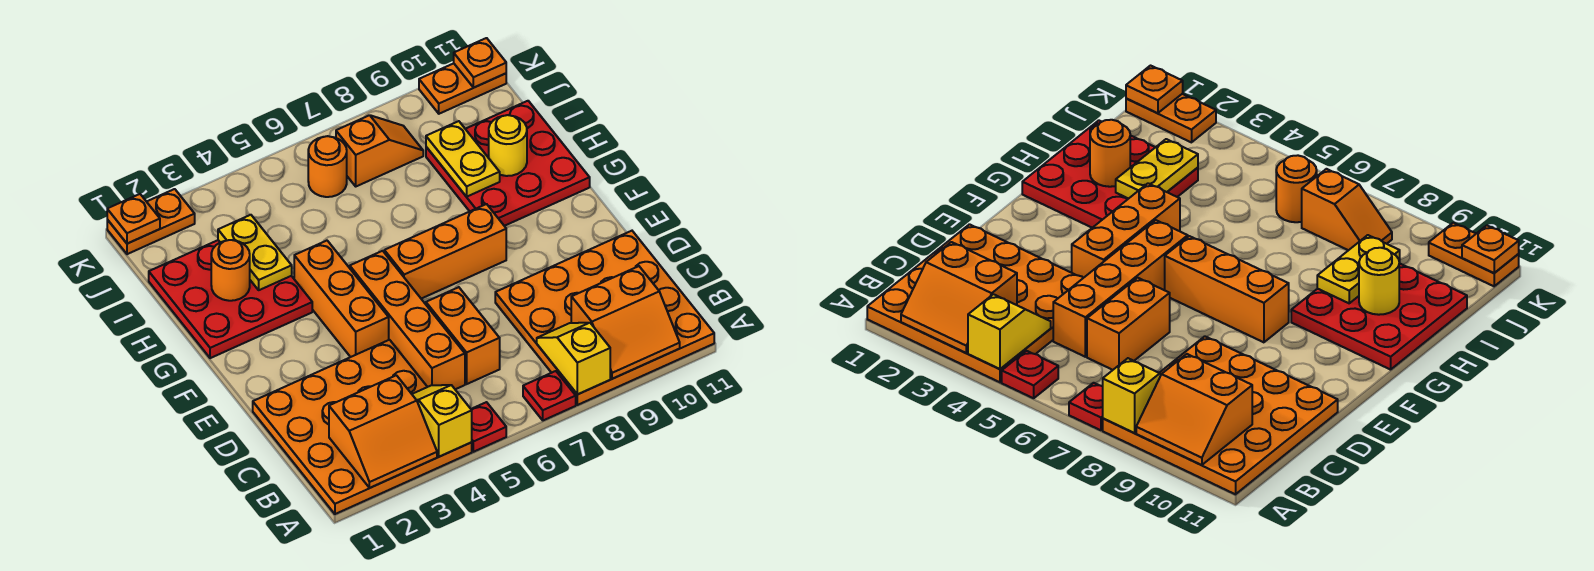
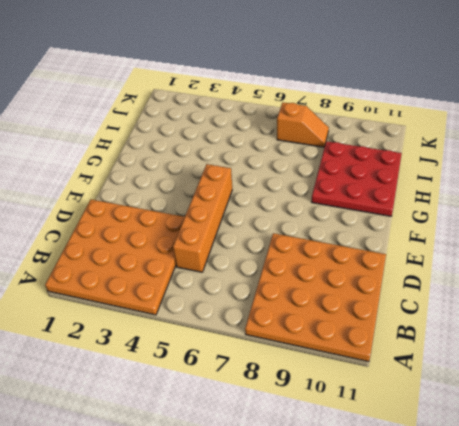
none -> red 1x1 plate [471,402,506,452]
none -> red 1x1 plate [523,371,576,420]
none -> orange 1x2 brick [426,287,500,384]

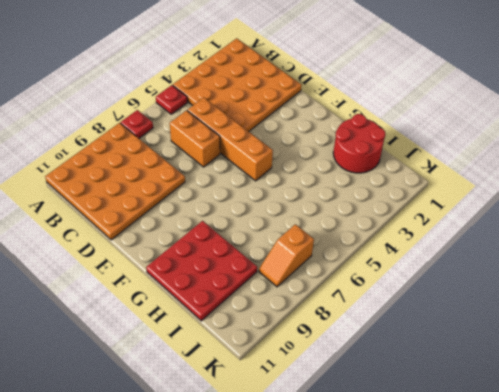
red 2x2 round brick [333,114,386,173] -> red 3x3 plate [149,240,312,358]
none -> orange 1x3 brick [294,241,389,357]
none -> orange 1x3 brick [384,204,506,299]
none -> orange 1x1 round brick [308,136,347,197]

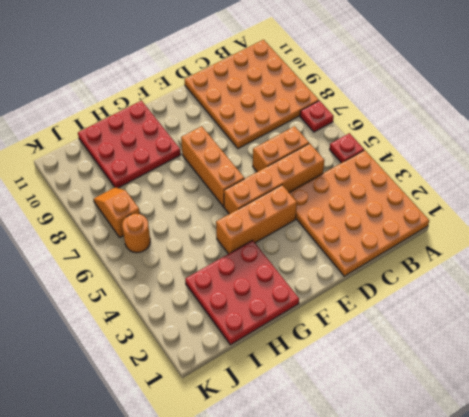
none -> orange 1x2 plate [107,189,195,254]
none -> orange 1x2 plate [419,63,506,114]
none -> orange 2x2 slope [329,375,437,488]

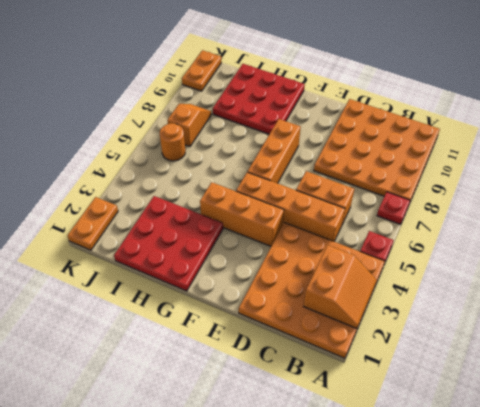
none -> yellow 1x2 slope [412,385,472,457]
none -> yellow 1x2 slope [537,323,610,394]
none -> orange 2x2 slope [571,266,680,379]

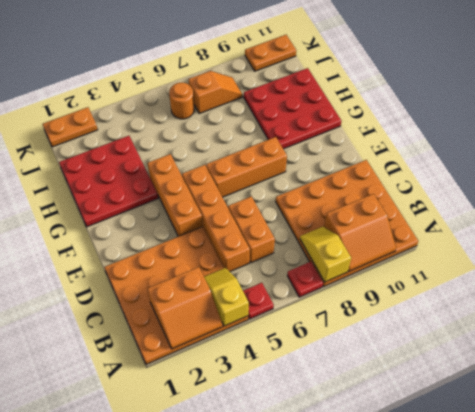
none -> orange 1x1 round brick [211,240,250,301]
none -> yellow 1x2 plate [218,215,292,290]
none -> yellow 1x2 plate [426,121,500,197]

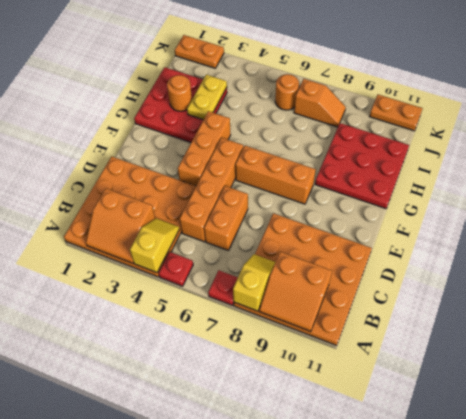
none -> yellow 1x2 plate [426,121,500,197]
none -> yellow 1x1 round brick [489,115,527,176]
none -> orange 1x1 plate [107,194,160,244]

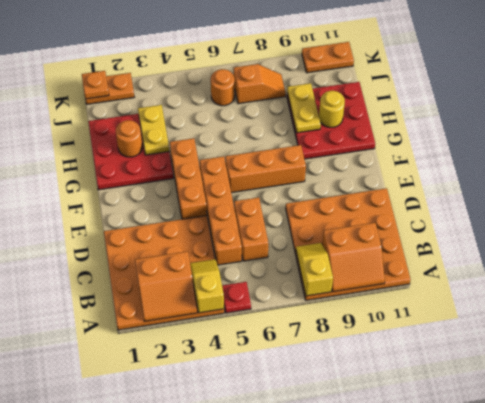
none -> red 1x1 plate [523,371,576,420]
none -> orange 1x1 plate [454,38,506,88]

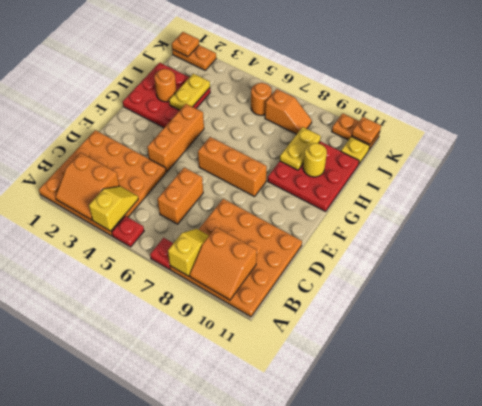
yellow 1x1 plate [341,137,370,165] -> none
none -> orange 1x4 brick [350,251,465,389]

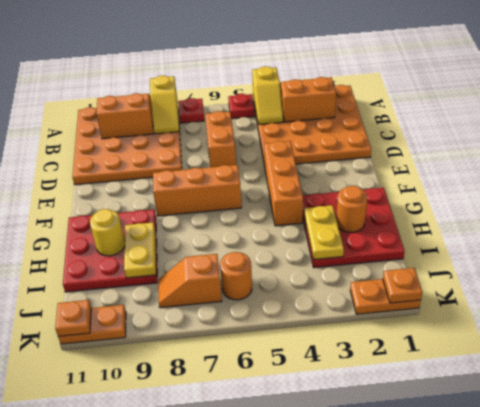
none -> orange 1x4 brick [350,251,465,389]

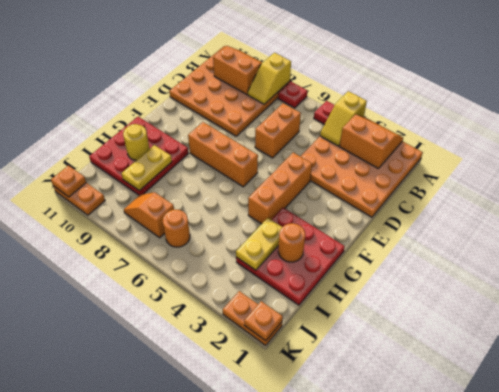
none -> orange 1x4 brick [350,251,465,389]

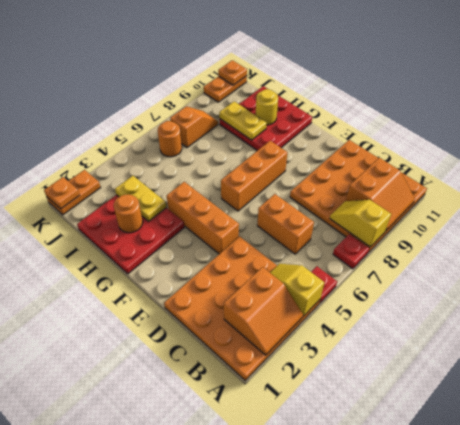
none -> orange 1x4 brick [350,251,465,389]

